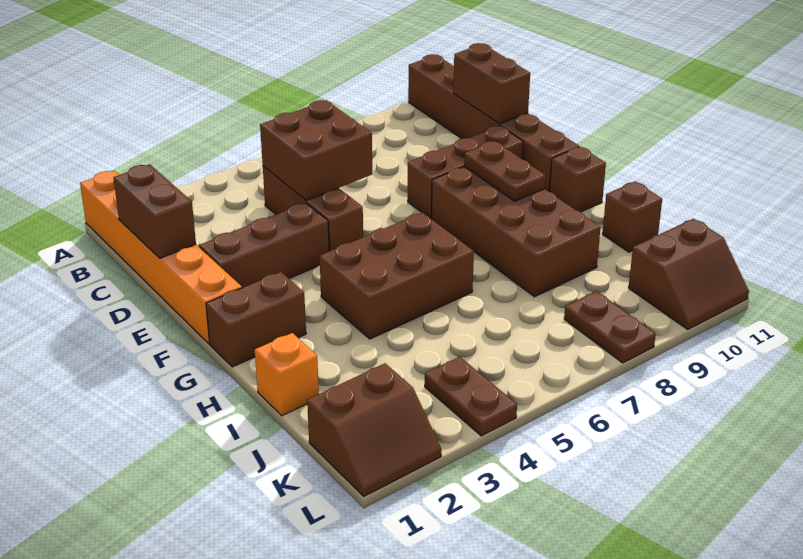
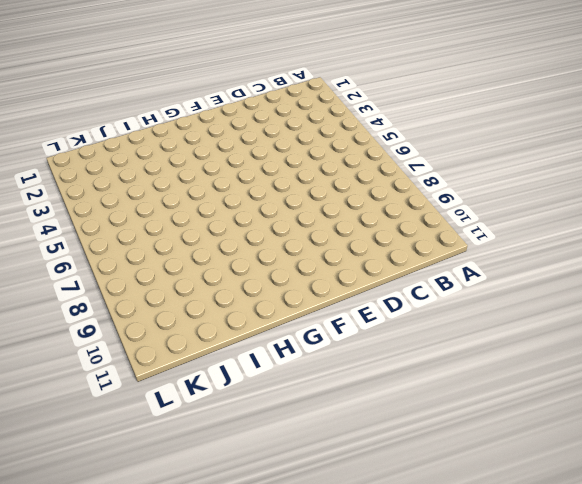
none -> orange 1x6 brick [80,170,242,344]
none -> brown 1x6 brick [408,54,579,192]
none -> brown 1x3 brick [263,166,363,251]

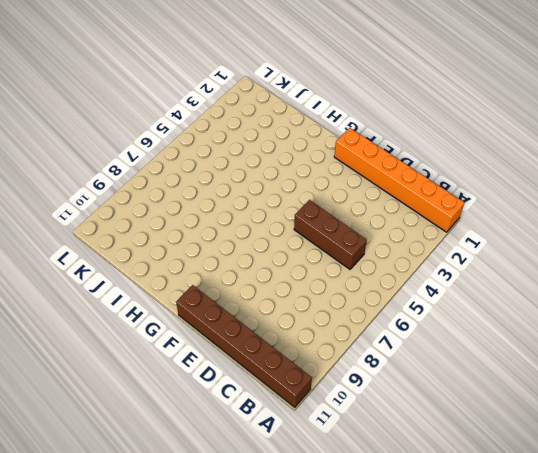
none -> brown 1x3 brick [199,203,329,288]
none -> brown 1x3 brick [408,126,523,218]
none -> brown 2x4 brick [432,167,601,297]

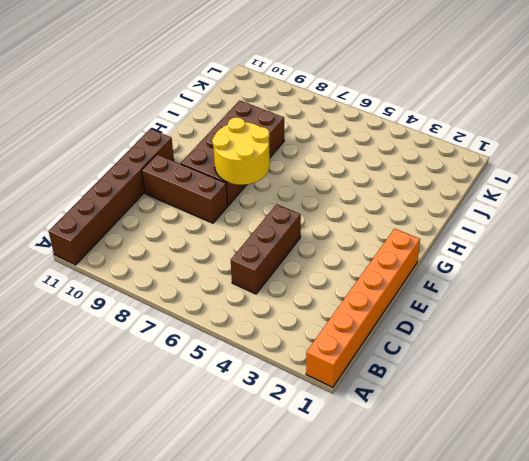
yellow 2x2 round brick [212,117,270,185] -> none
none -> brown 1x3 brick [199,203,329,288]
none -> brown 1x2 brick [206,272,306,367]
none -> brown 2x3 brick [320,213,474,339]

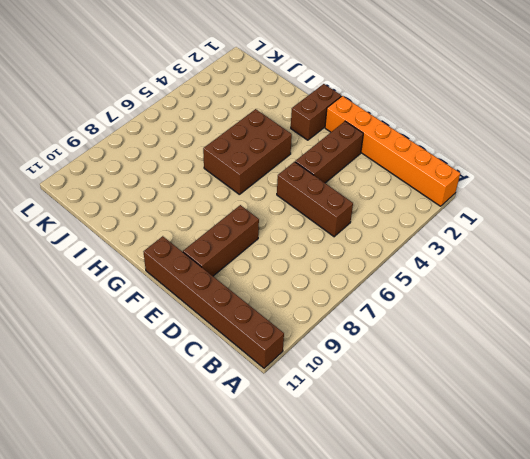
none -> brown 2x4 brick [432,167,601,297]
none -> brown 1x1 brick [550,147,606,212]
none -> orange 1x1 brick [255,333,319,416]

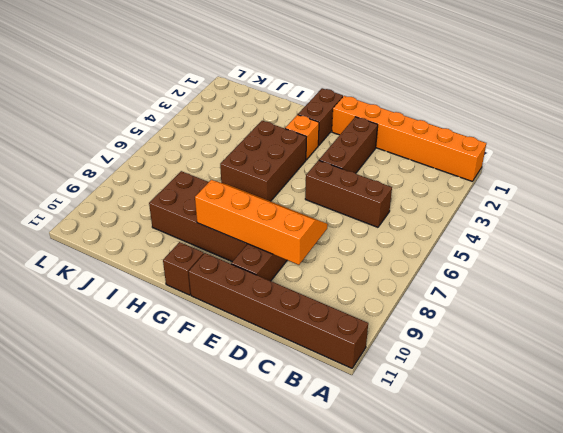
orange 2x4 slope [195,180,328,265] -> brown 1x2 plate [464,141,546,201]
orange 1x1 brick [285,115,319,160] -> orange 1x1 brick moved to [255,333,319,416]
none -> brown 1x1 brick [602,182,662,252]
none -> brown 2x2 slope [307,363,442,496]
none -> brown 1x2 plate [425,357,517,436]

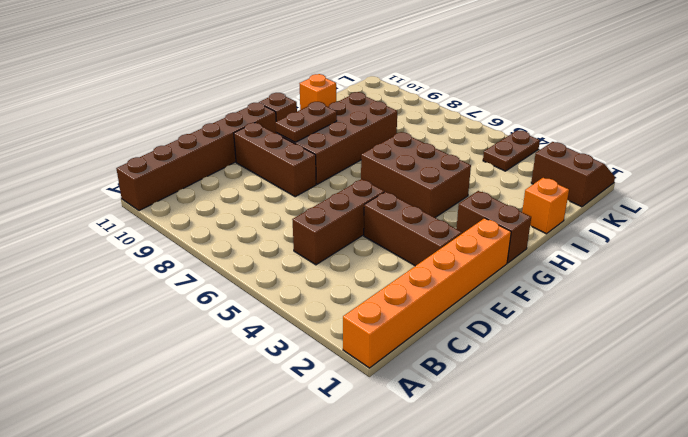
orange 1x1 brick [299,74,337,110] -> brown 1x1 brick [602,182,662,252]
none -> brown 1x2 plate [564,291,656,363]
none -> brown 2x2 slope [629,219,749,329]
none -> brown 1x2 brick [114,164,196,258]

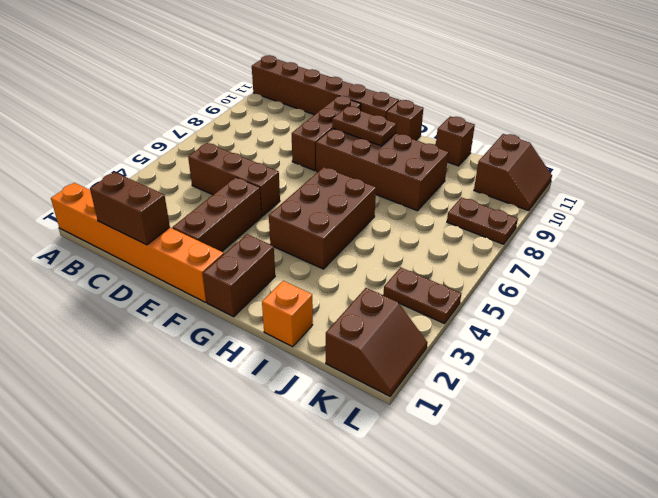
none -> brown 2x2 brick [260,100,372,200]
none -> brown 1x2 brick [453,43,530,124]

